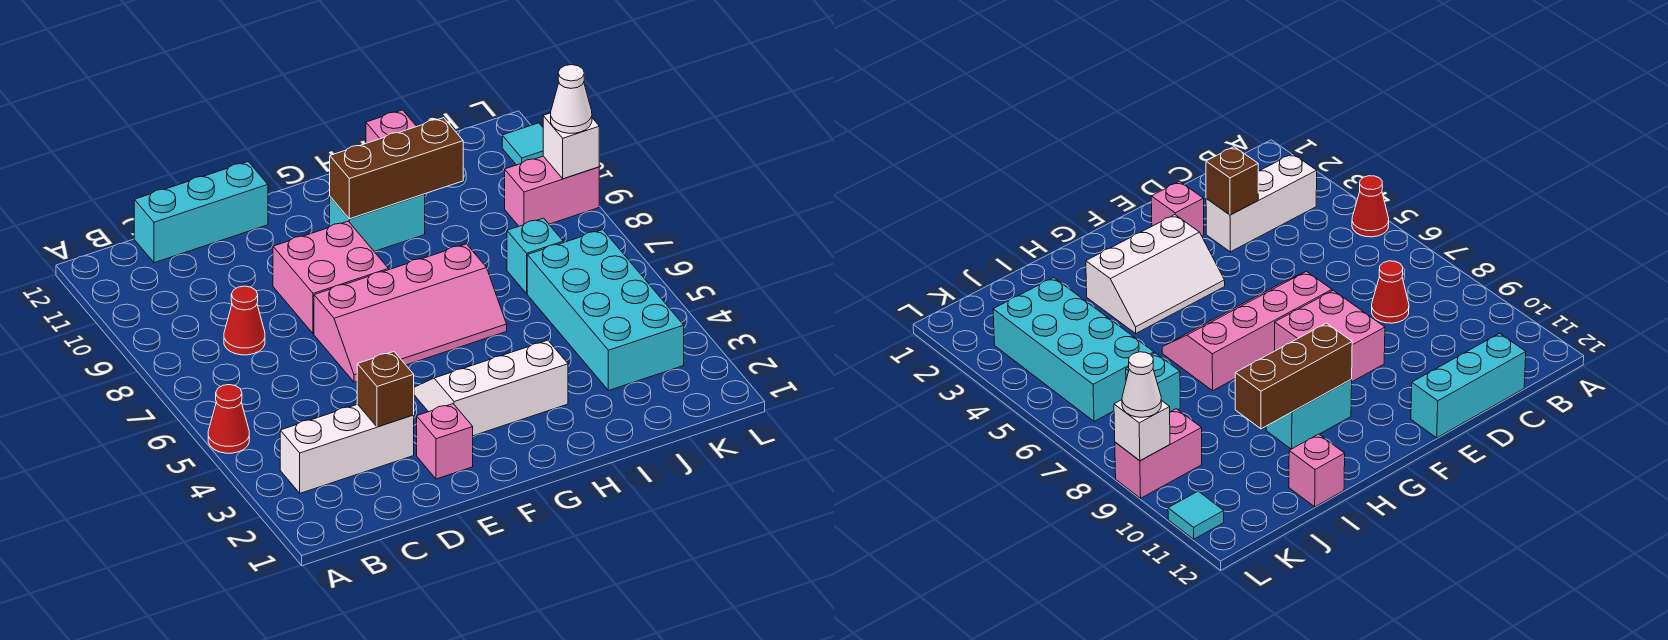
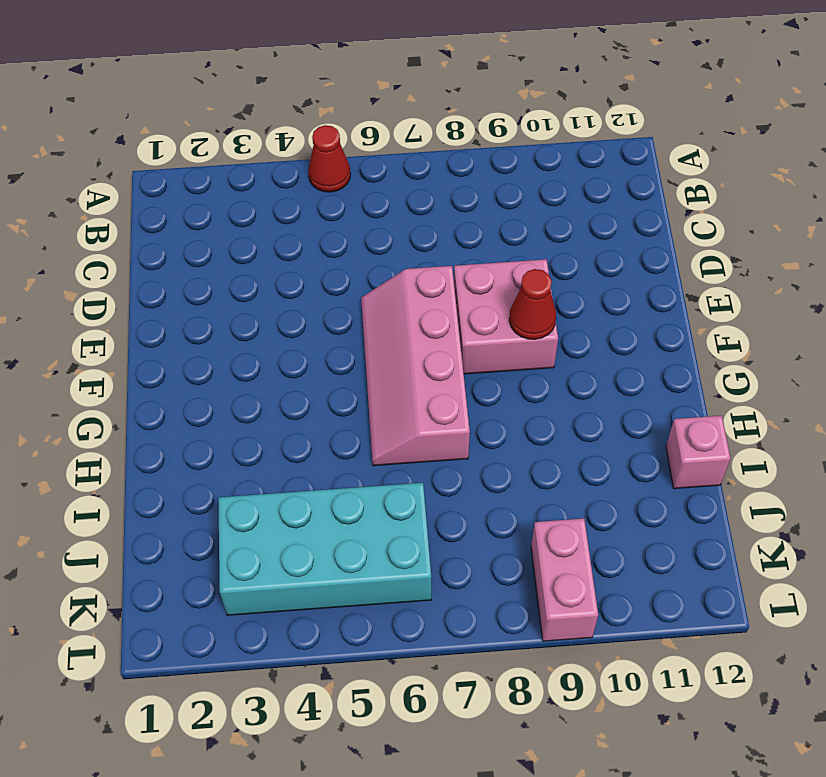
red 1x1 cone [509,269,556,339] -> red 1x1 cone moved to [224,286,265,355]
none -> white 1x3 brick [280,404,414,493]
none -> cyan 1x3 brick [134,162,268,263]
none -> pink 1x1 brick [417,404,473,479]

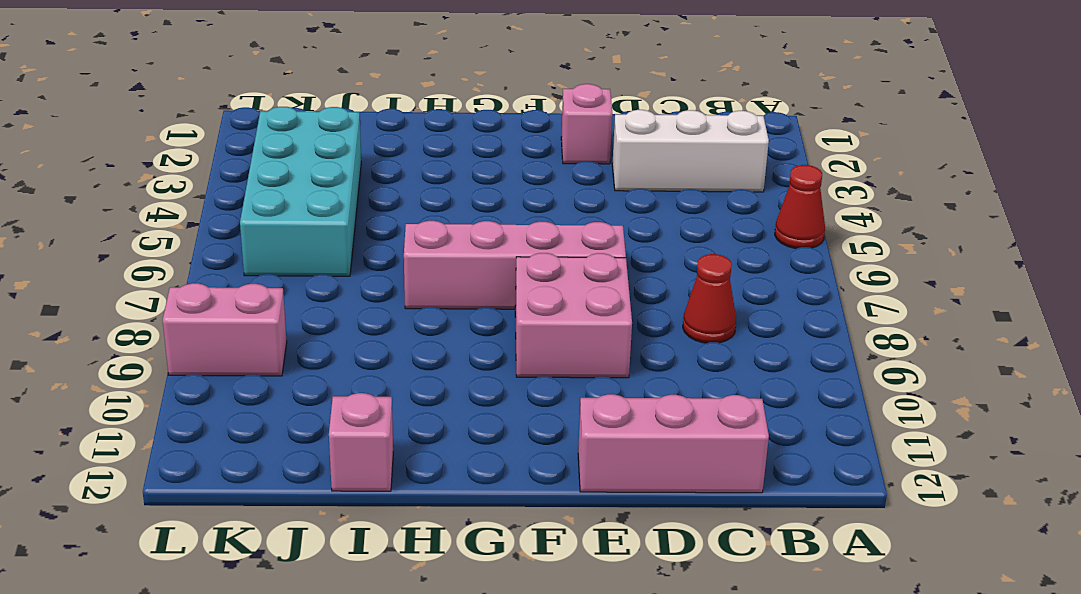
pink 1x3 brick [578,394,769,493] -> cyan 1x3 brick [134,162,268,263]
none -> white 2x3 slope [414,340,568,436]
none -> cyan 1x2 brick [330,194,425,251]
none -> cyan 1x1 brick [507,218,563,294]

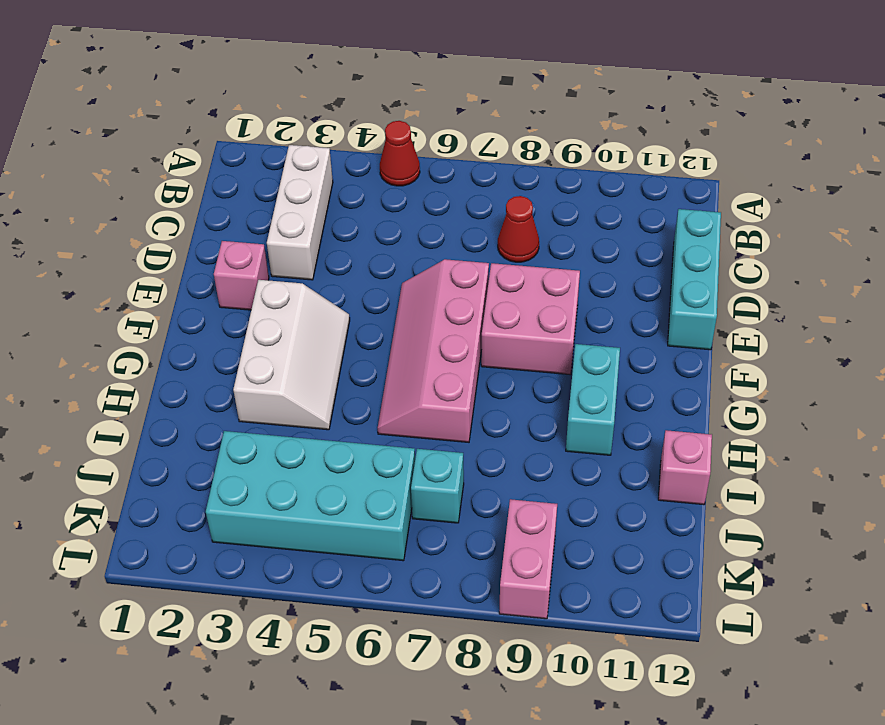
none -> cyan 1x1 tile [502,123,543,165]
none -> brown 1x1 brick [357,352,414,427]
none -> brown 1x3 brick [330,118,463,219]

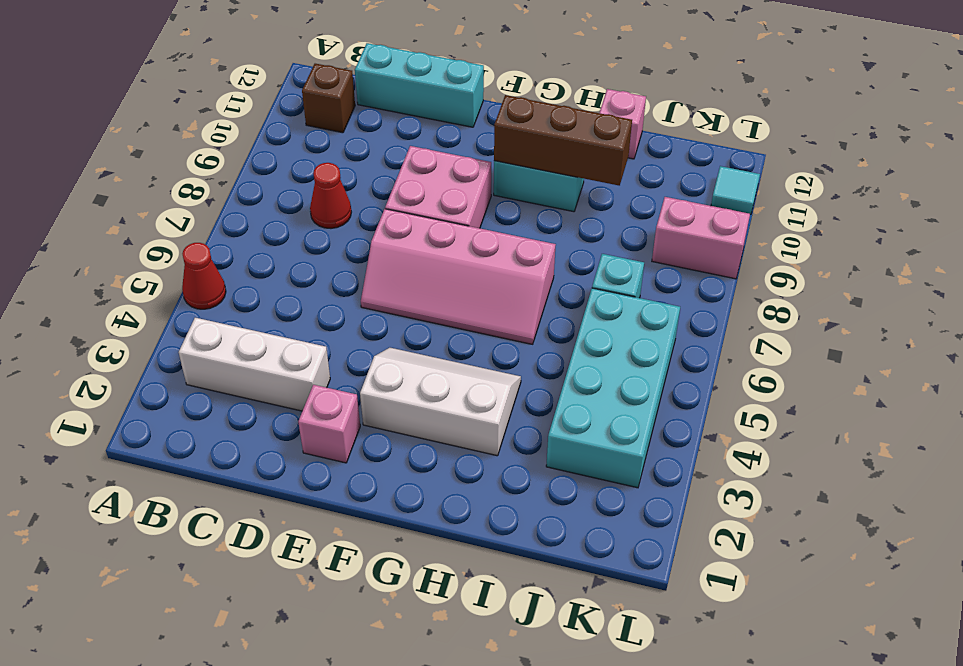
brown 1x1 brick [302,64,355,133] -> brown 1x1 brick moved to [357,352,414,427]
none -> white 1x1 brick [543,113,599,179]
none -> white 1x1 cone [551,65,592,133]

